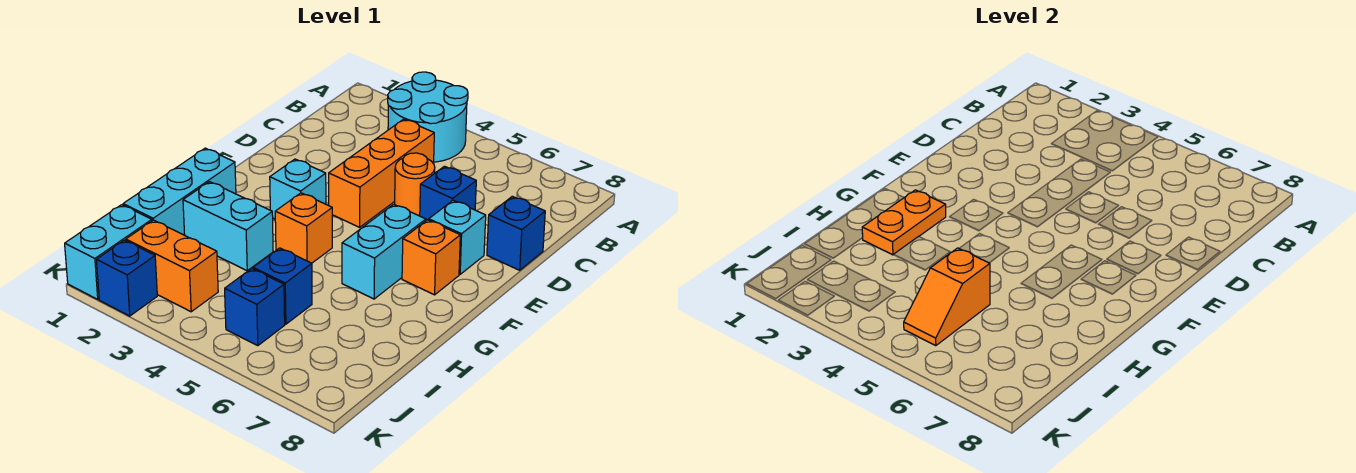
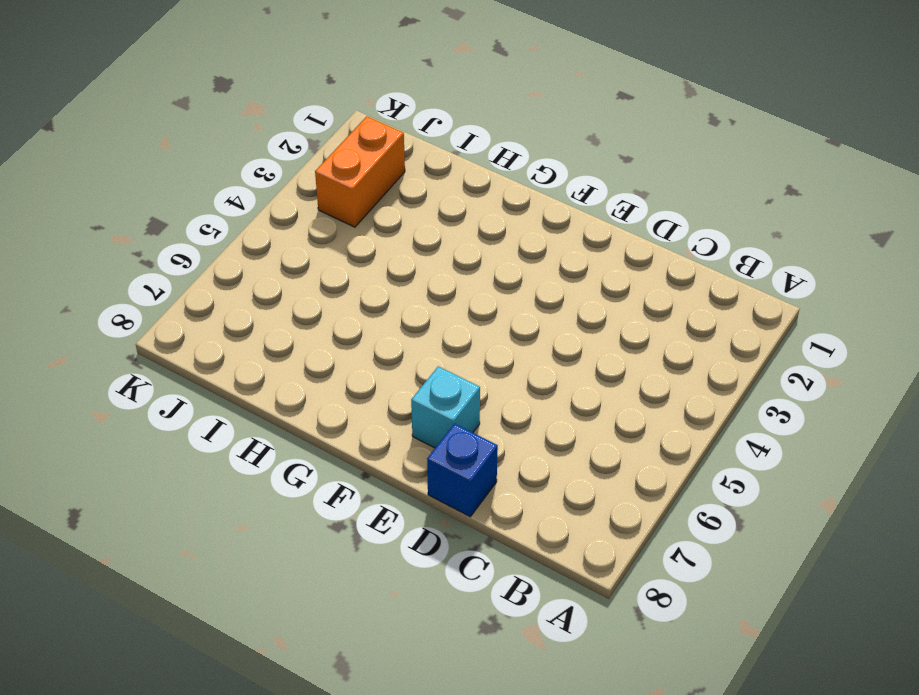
none -> cyan 2x2 round brick [388,72,468,162]
none -> orange 1x3 brick [329,119,434,227]
none -> orange 1x1 round brick [395,153,435,216]

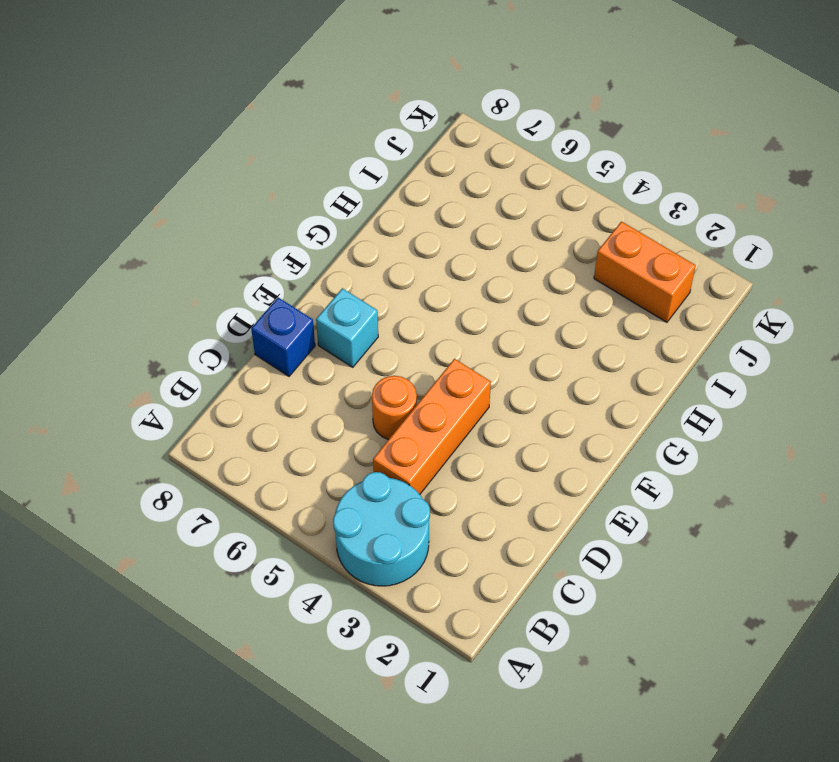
none -> blue 1x1 brick [420,166,476,221]
none -> cyan 1x1 brick [270,159,326,219]
none -> cyan 1x2 brick [342,204,426,299]

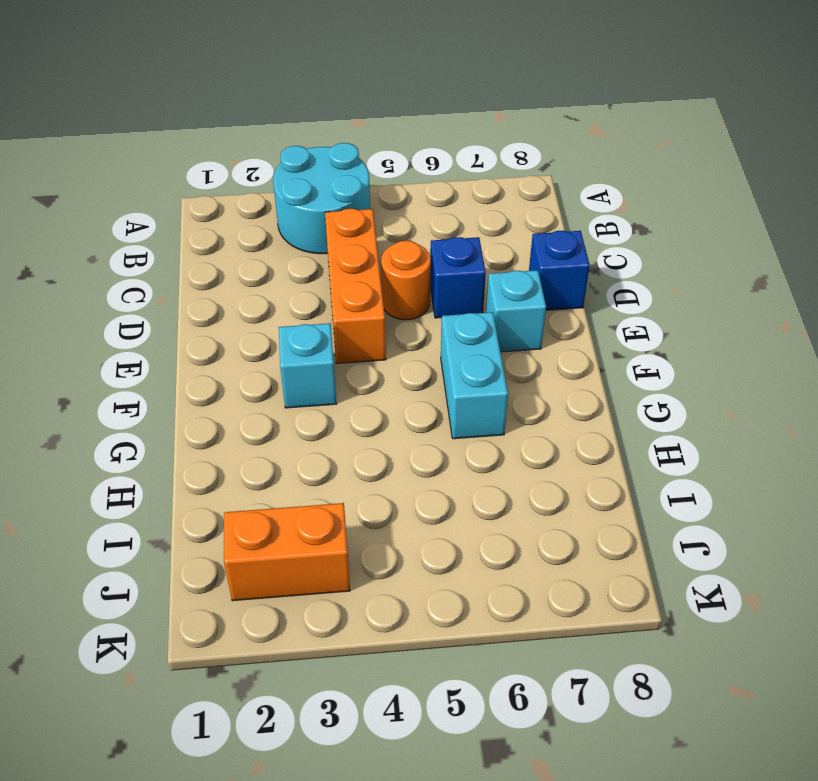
none -> orange 1x1 brick [402,220,460,295]
none -> cyan 1x3 brick [123,148,236,235]
none -> orange 1x1 brick [275,193,332,263]

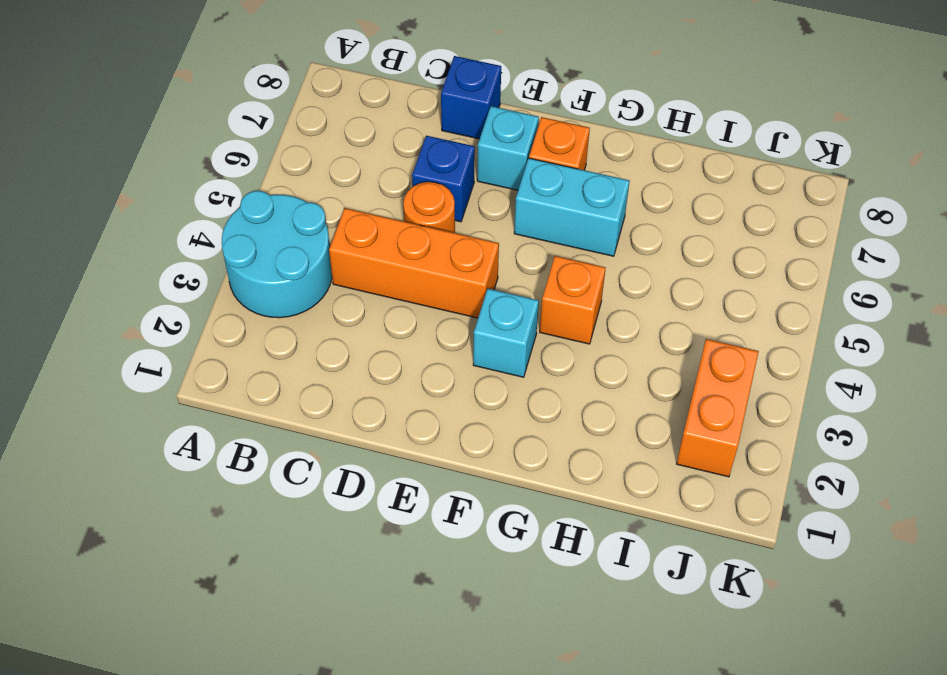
none -> cyan 1x3 brick [123,148,236,235]
none -> cyan 1x2 brick [183,182,273,271]
none -> blue 1x1 brick [253,248,312,324]

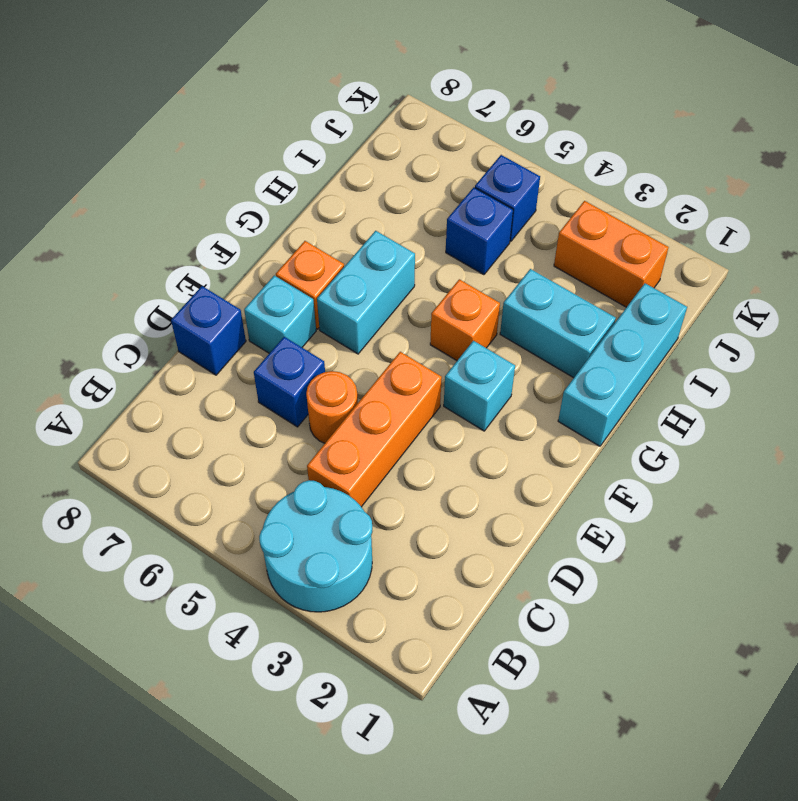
none -> cyan 1x2 brick [65,205,152,299]
none -> blue 1x1 brick [97,240,157,316]
none -> orange 1x2 plate [862,190,946,255]

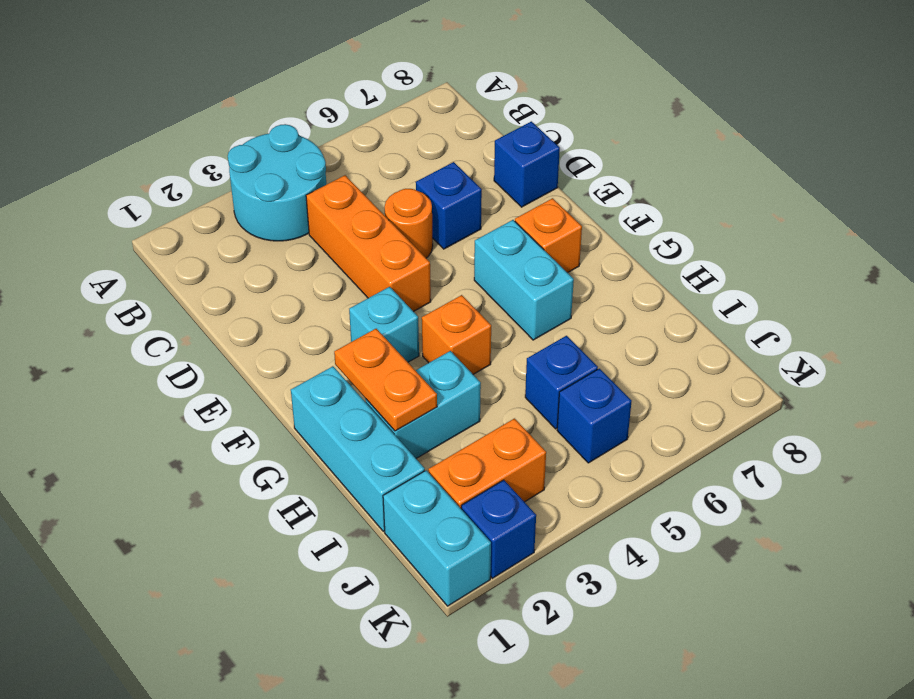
none -> cyan 1x1 brick [429,200,486,274]
none -> orange 1x2 slope [904,248,990,346]

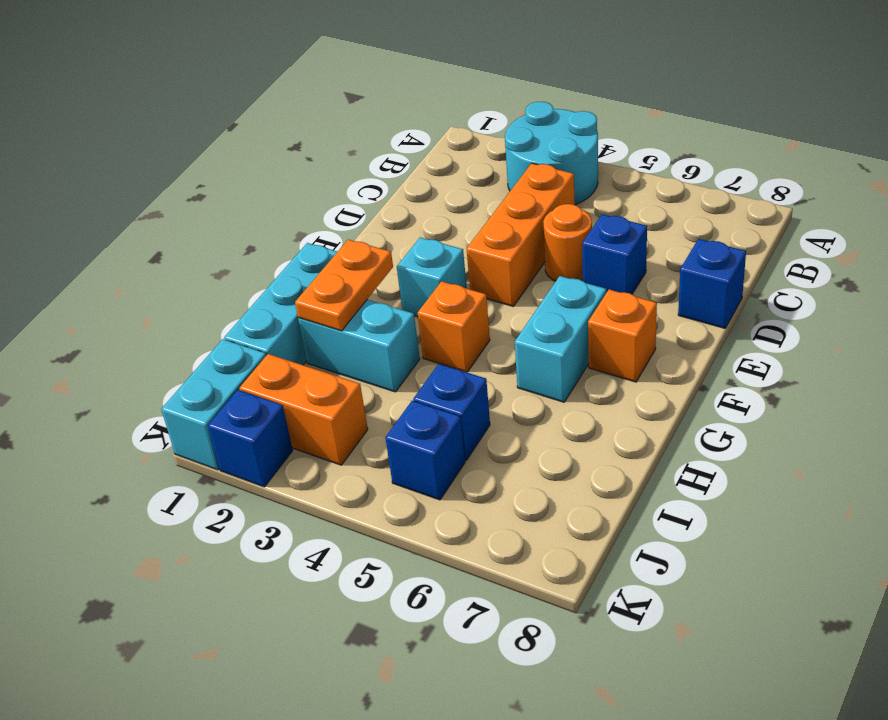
none -> cyan 1x1 brick [429,200,486,274]
none -> orange 1x2 slope [904,248,990,346]

